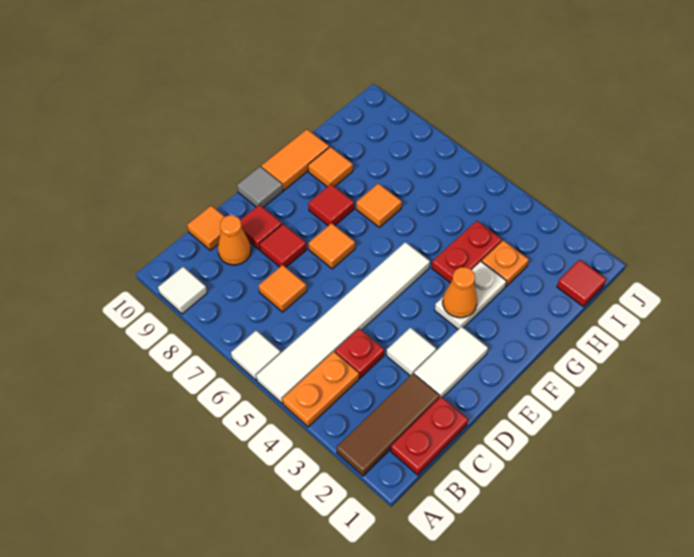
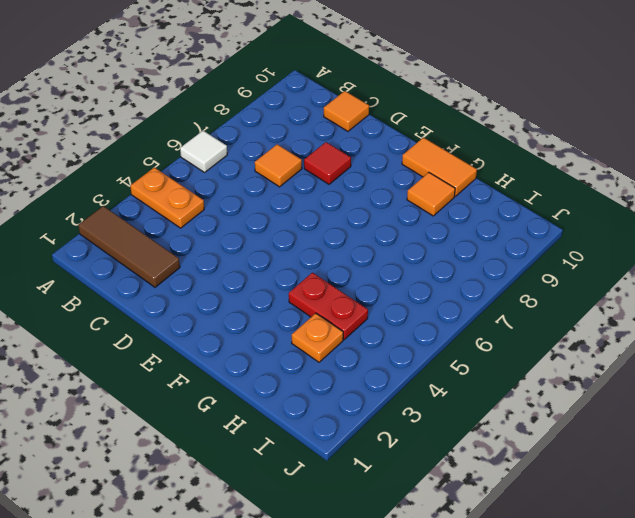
none -> white 1x6 tile [256,242,430,403]
none -> white 1x1 tile [158,267,207,314]
none -> red 1x2 plate [391,397,468,475]

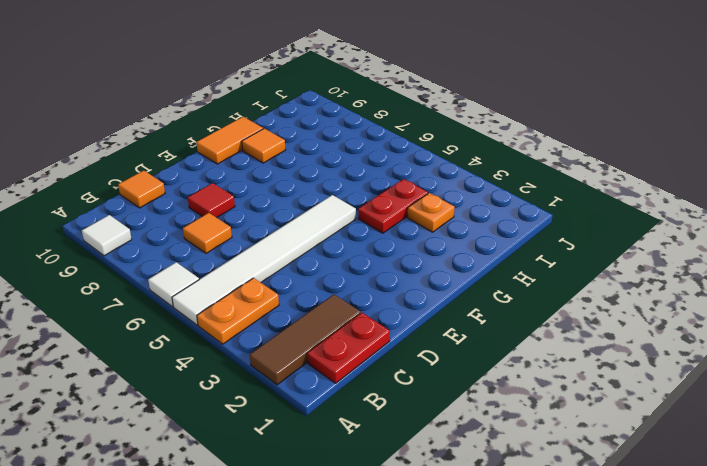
none -> red 1x1 plate [335,329,384,378]
none -> orange 1x1 cone [218,215,251,265]
none -> white 1x2 tile [414,327,488,398]

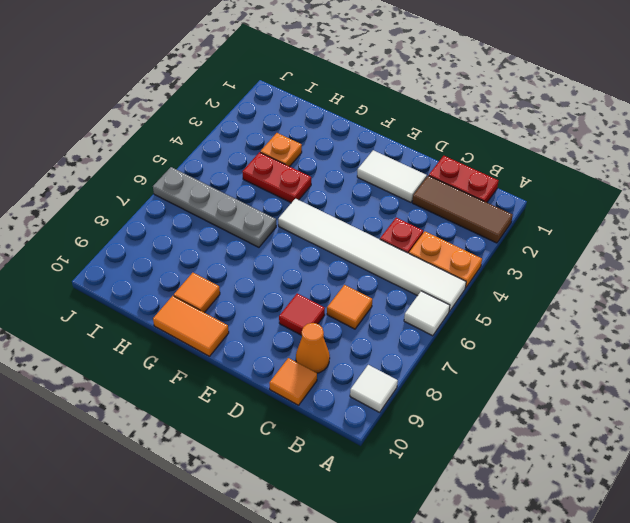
grey 1x4 plate [153,167,276,247] -> none
none -> white 1x1 tile [386,327,436,376]
none -> red 1x1 tile [240,205,282,250]
none -> orange 1x1 tile [309,223,355,269]

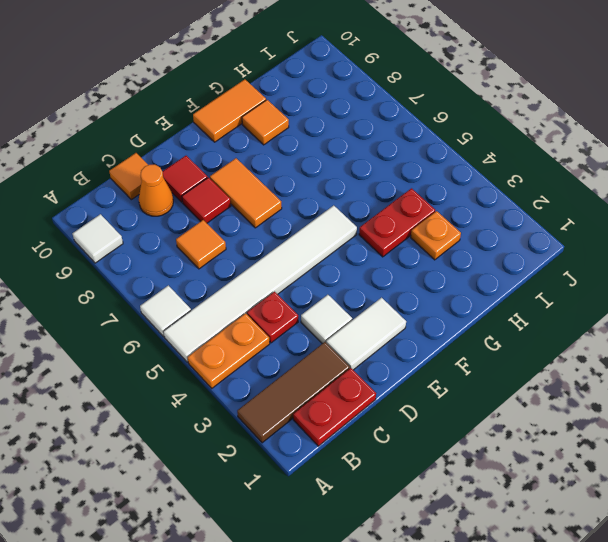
orange 1x2 tile [210,158,282,228] -> orange 1x1 tile [309,223,355,269]
none -> grey 1x1 tile [237,167,283,207]
none -> white 1x2 plate [435,261,506,329]
none -> red 1x1 tile [308,184,354,226]

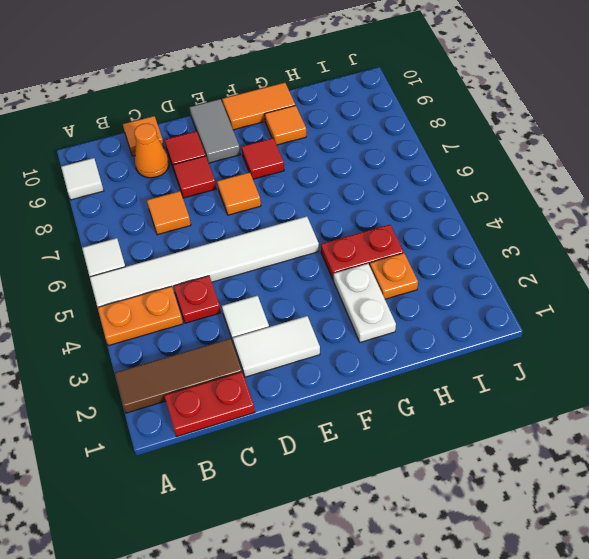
grey 1x2 tile [189,99,240,163] -> grey 1x1 tile [237,167,283,207]
white 1x2 plate [334,264,396,342] -> white 1x2 plate turned to [435,261,506,329]
none -> orange 1x1 tile [356,183,402,227]
none -> red 1x1 tile [557,260,606,307]
none -> orange 1x1 cone [443,267,477,318]

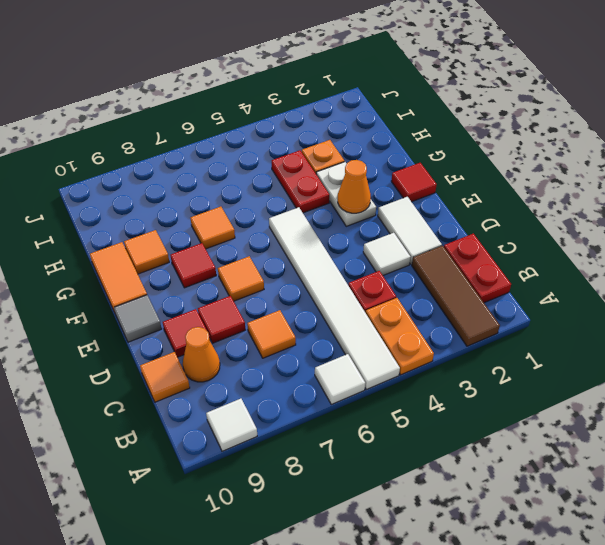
red 1x1 tile [391,163,437,202] -> red 1x1 tile moved to [557,260,606,307]

